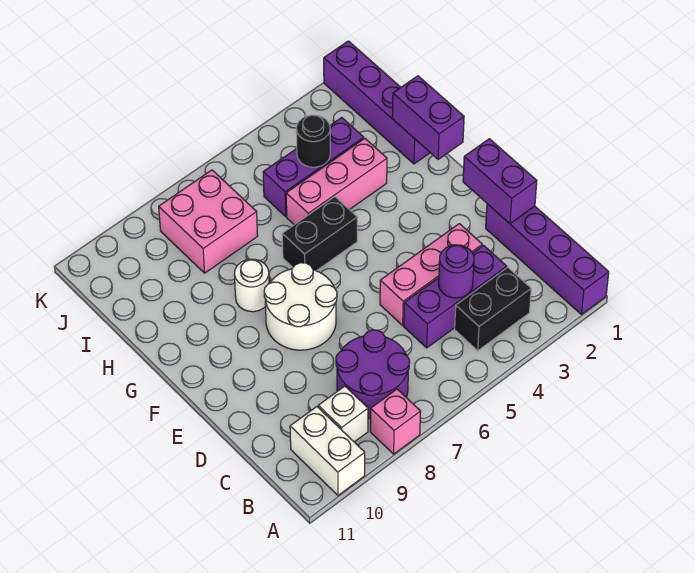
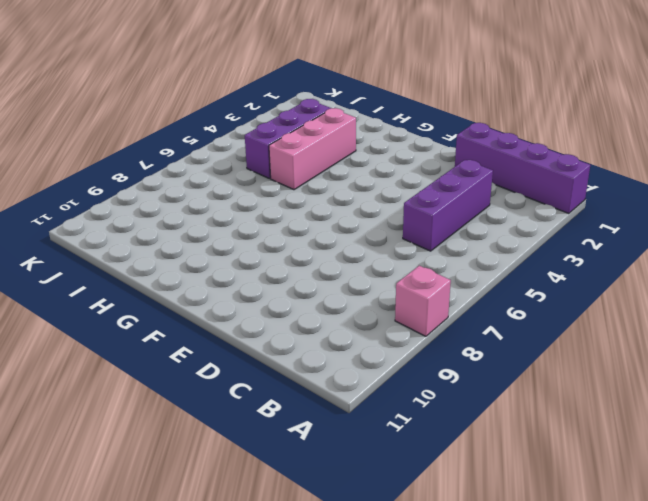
none -> white 1x2 brick [290,407,365,495]
none -> black 1x2 brick [455,267,531,351]
none -> purple 2x2 round brick [336,330,410,419]

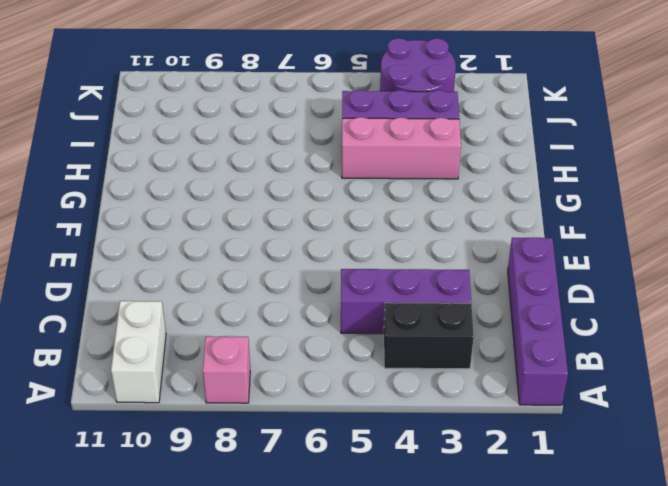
purple 2x2 round brick [380,38,456,92] -> purple 2x2 round brick moved to [336,330,410,419]
none -> white 1x1 brick [318,386,368,442]
none -> pink 1x3 brick [380,224,482,325]
none -> white 2x2 round brick [264,263,337,350]

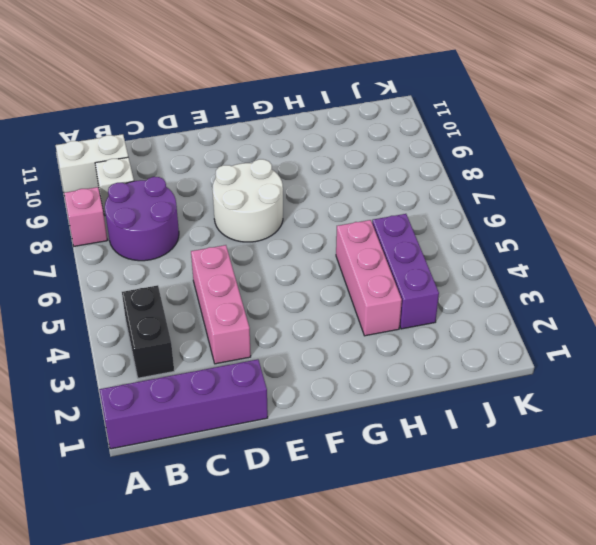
none -> purple 1x3 brick [404,245,507,348]
none -> black 1x2 brick [282,197,357,271]
none -> white 1x1 round brick [234,259,269,312]

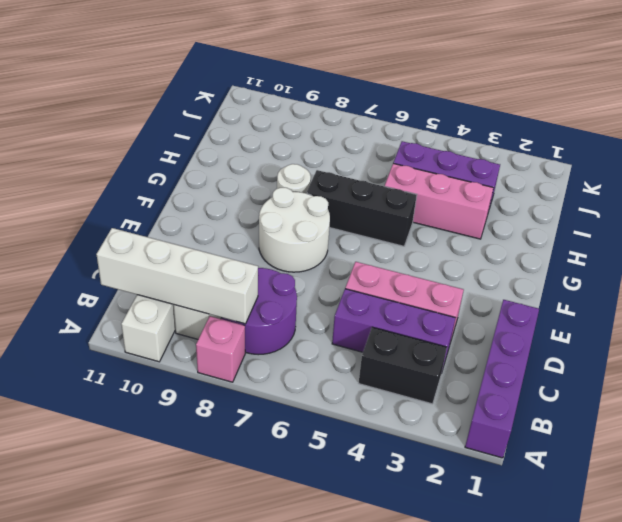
white 1x4 brick [96,228,258,324] -> none
black 1x3 brick [307,170,417,246] -> black 1x2 brick [282,197,357,271]
none -> purple 1x4 brick [324,41,430,164]
none -> pink 2x2 brick [159,170,258,273]
none -> purple 1x1 round brick [439,245,474,298]

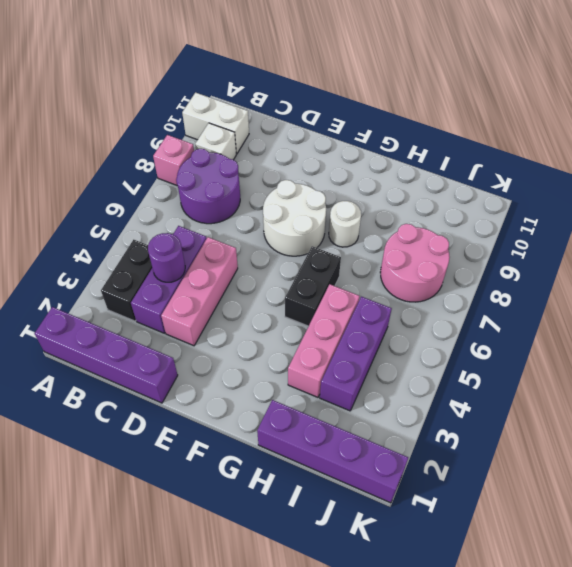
pink 2x2 round brick [380,224,450,302] -> pink 2x2 brick [159,170,258,273]
none -> purple 1x2 brick [463,139,537,224]
none -> purple 1x2 brick [392,76,464,159]
none -> black 1x1 round brick [296,115,330,167]

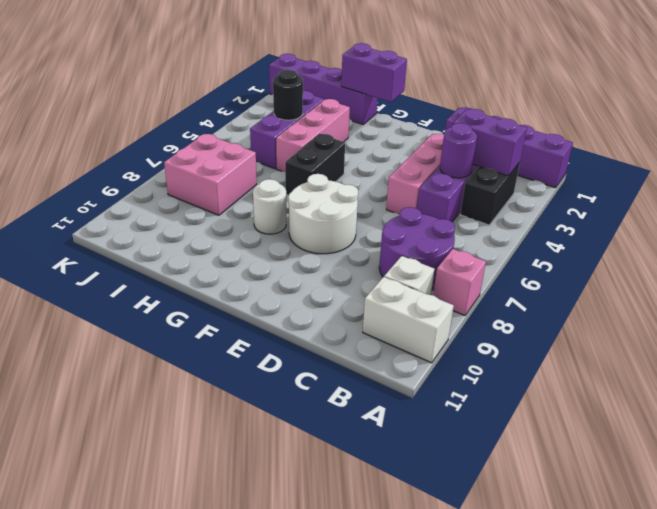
purple 1x2 brick [453,109,527,176] -> purple 1x2 brick moved to [463,139,537,224]

